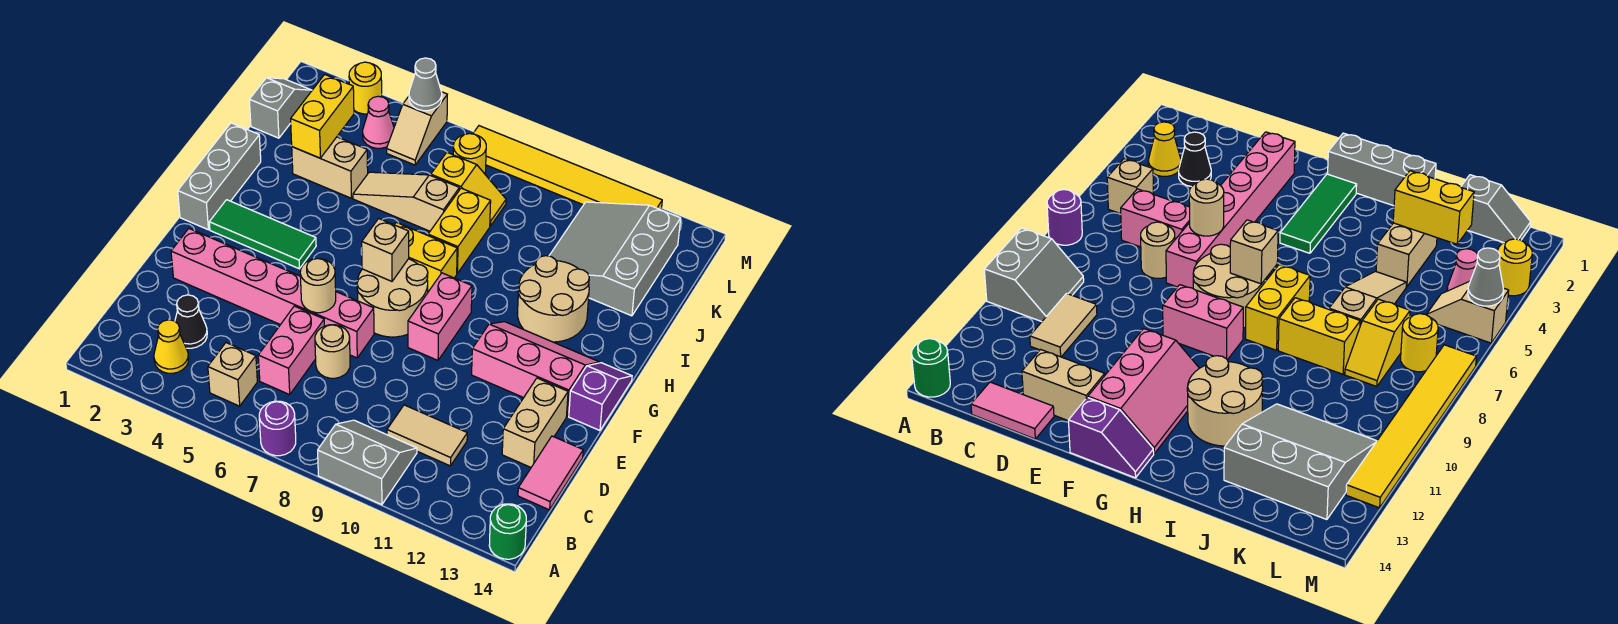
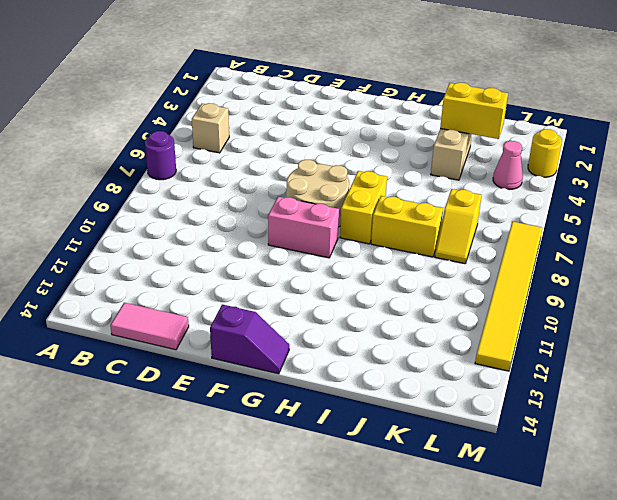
none -> grey 2x2 slope [318,420,417,505]
none -> green 1x1 round brick [489,504,526,559]
none -> yellow 1x1 cone [154,320,189,373]
none -> black 1x1 cone [175,295,207,348]

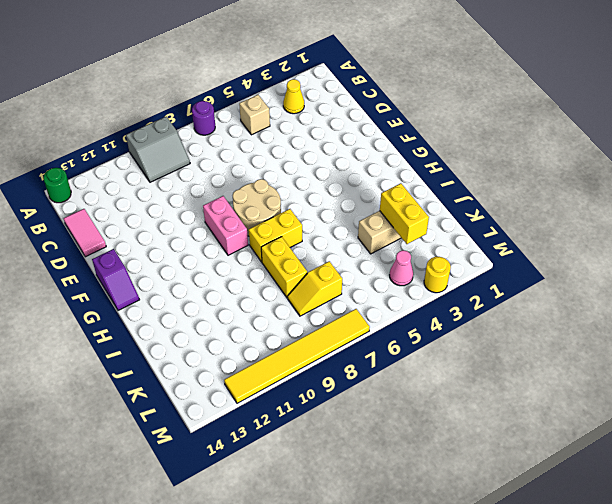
none -> black 1x1 cone [175,295,207,348]
none -> pink 1x2 brick [258,306,324,395]
none -> tan 1x2 tile [387,405,467,466]
none -> tan 1x1 round brick [315,325,350,378]

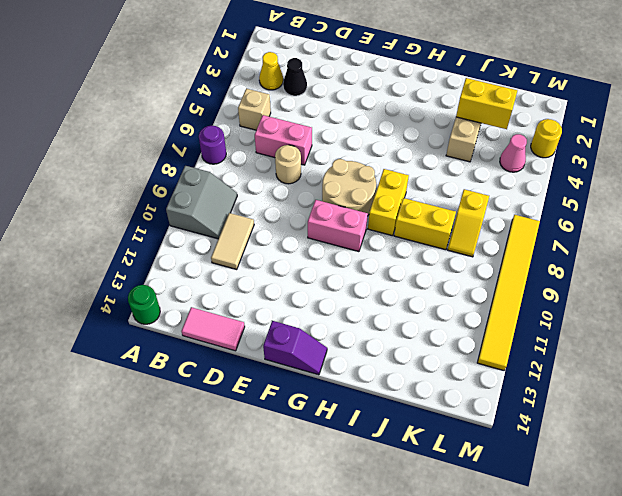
none -> tan 1x2 brick [502,378,568,467]
none -> pink 1x6 brick [171,229,374,358]
none -> pink 2x3 slope [472,322,600,416]
none -> grey 1x3 brick [178,123,261,230]

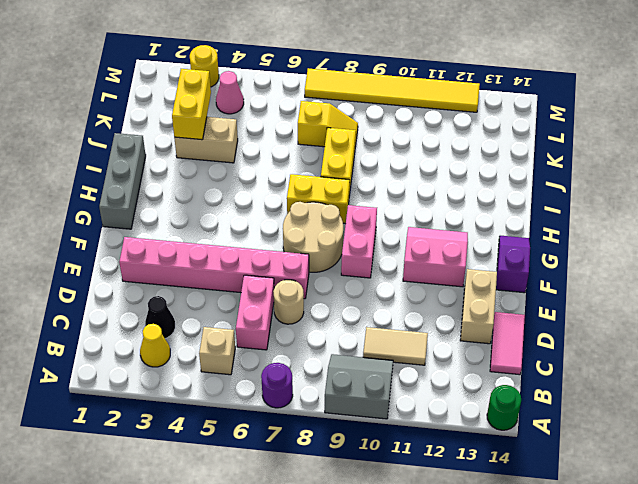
pink 2x2 slope [403,227,468,287] -> pink 2x3 slope [472,322,600,416]
none -> green 1x3 tile [209,200,316,269]
none -> tan 2x2 round brick [518,256,589,342]
none -> tan 1x3 slope [353,172,459,231]
none -> grey 3x3 slope [549,202,681,316]

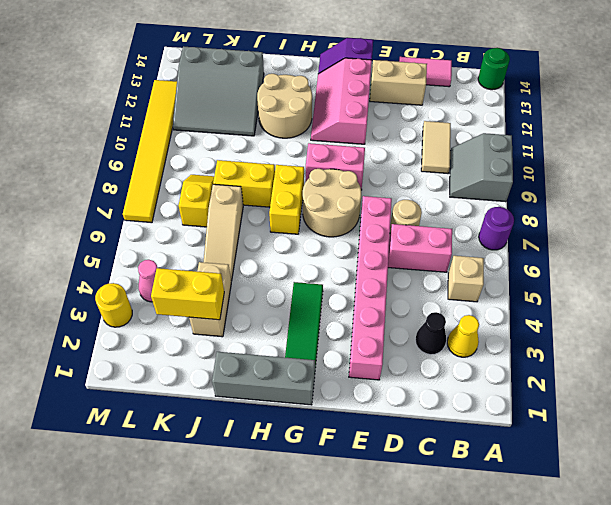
none -> grey 1x2 slope [249,78,312,138]
none -> tan 1x2 slope [387,92,447,165]
none -> yellow 1x1 round brick [453,134,486,174]
none -> tan 1x1 round brick [300,259,336,313]

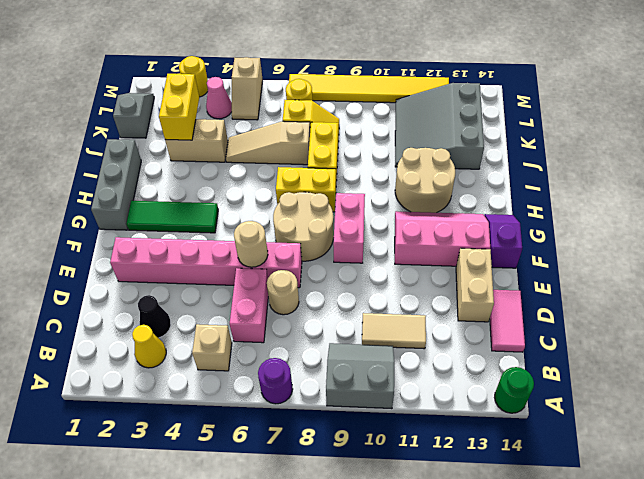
none -> tan 1x1 brick [362,219,409,281]
none -> grey 1x1 cone [409,58,442,111]

